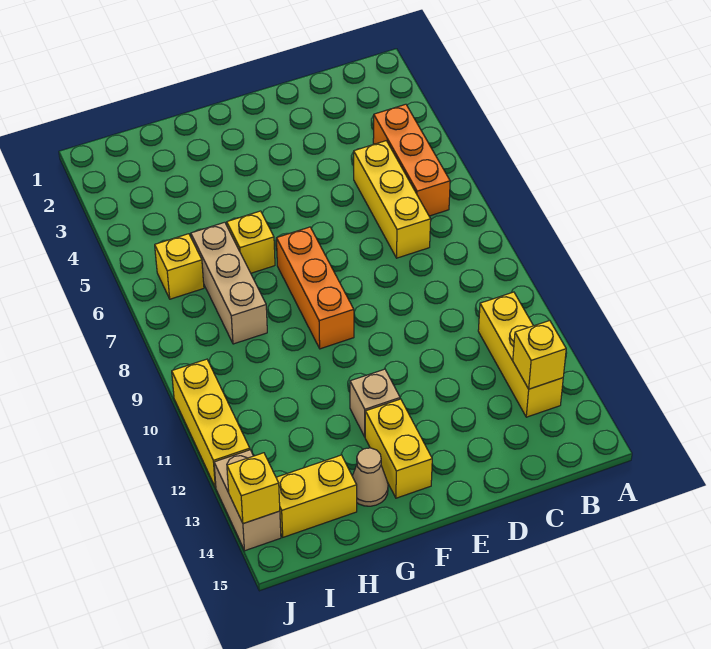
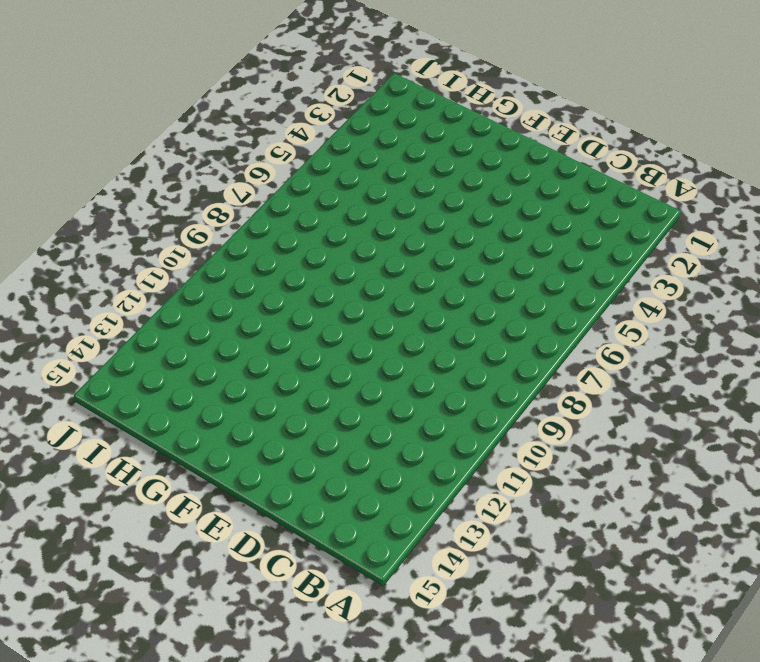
none -> orange 1x3 brick [373,104,450,216]
none -> yellow 1x3 brick [478,292,563,417]
none -> yellow 1x3 brick [354,141,431,258]

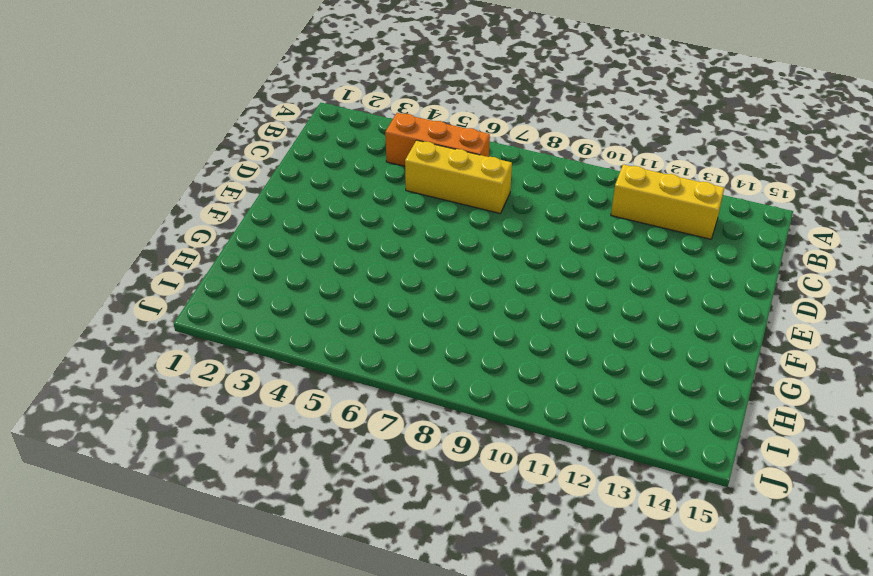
none -> orange 1x3 brick [276,227,354,349]
none -> tan 1x1 brick [350,369,400,437]
none -> yellow 1x2 brick [365,399,432,498]

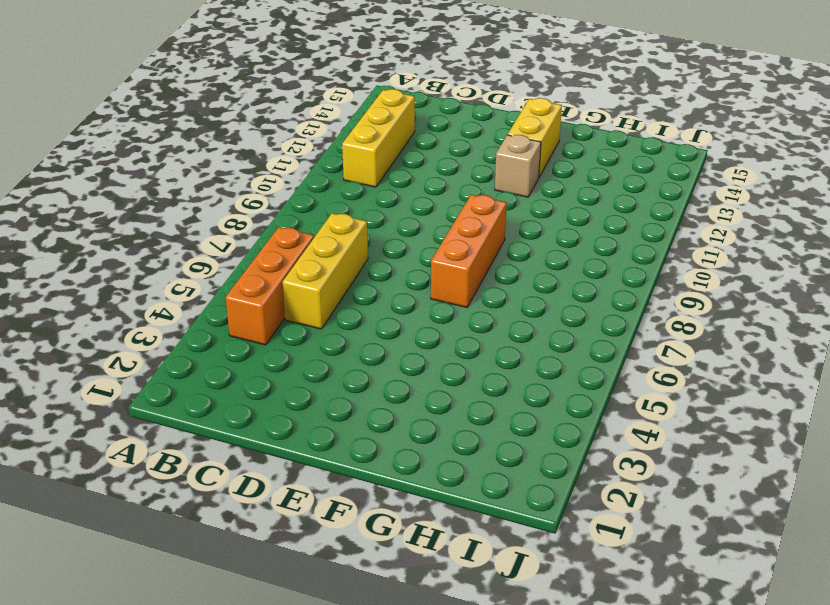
none -> yellow 1x1 brick [227,211,275,273]
none -> tan 1x1 cone [352,448,388,506]
none -> tan 1x3 brick [191,222,267,344]

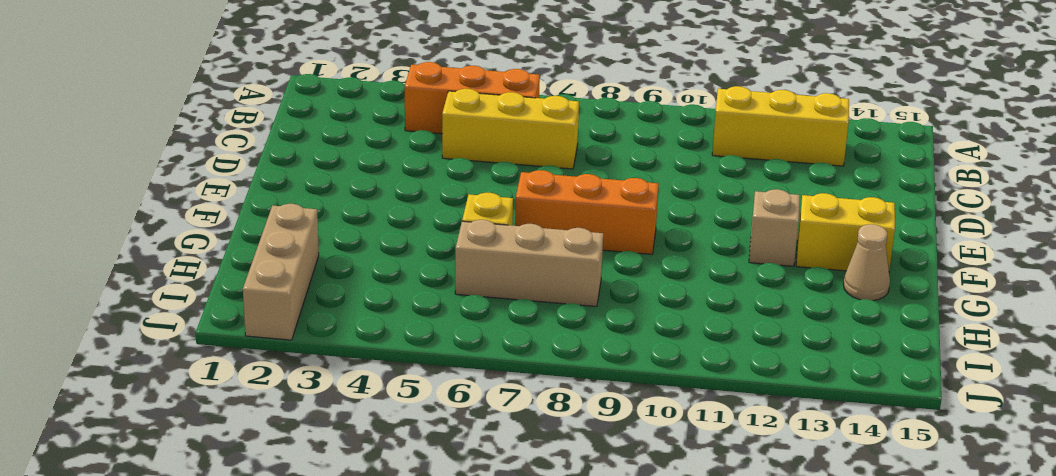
tan 1x3 brick [243,204,319,340] -> none
none -> yellow 1x2 brick [276,455,357,537]
none -> yellow 1x1 brick [155,234,204,299]
none -> yellow 1x3 brick [172,359,250,488]

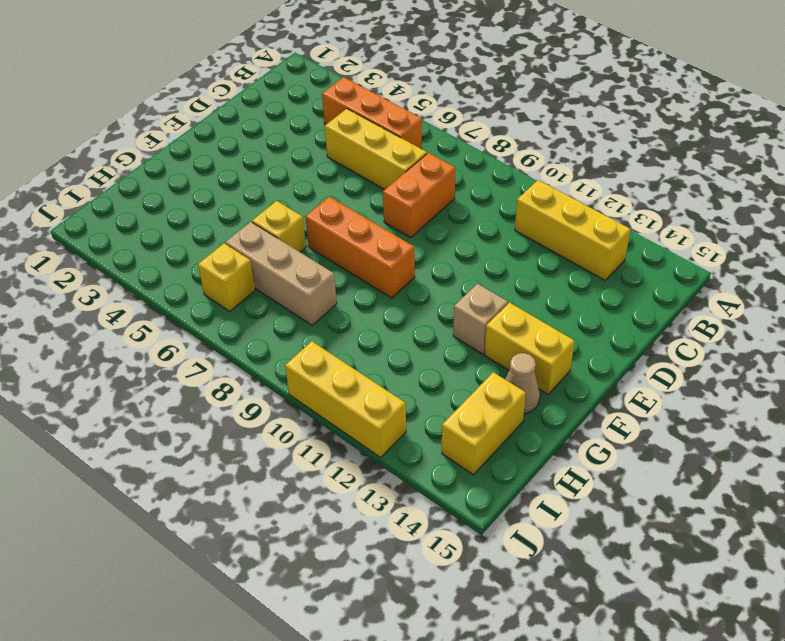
orange 1x2 brick [383,153,455,238] -> none
none -> tan 1x2 brick [214,450,281,551]
none -> yellow 1x1 brick [513,321,566,389]
none -> yellow 1x1 brick [227,453,280,524]

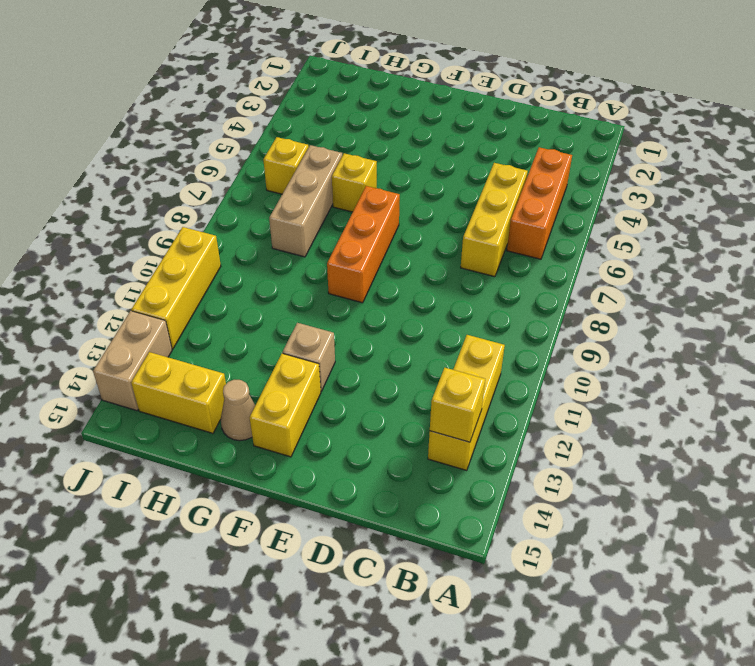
none -> yellow 1x1 brick [227,453,280,524]

